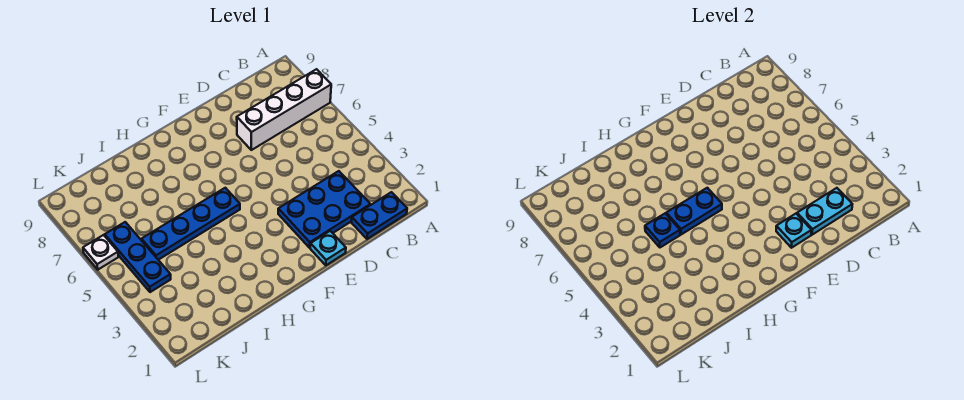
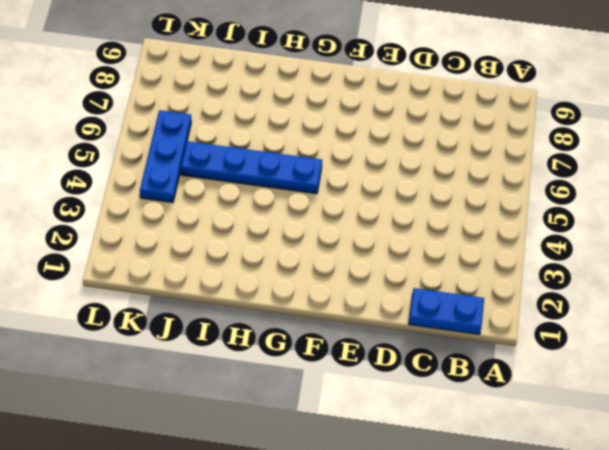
none -> white 1x4 brick [237,69,331,150]
none -> blue 2x3 plate [278,171,370,248]

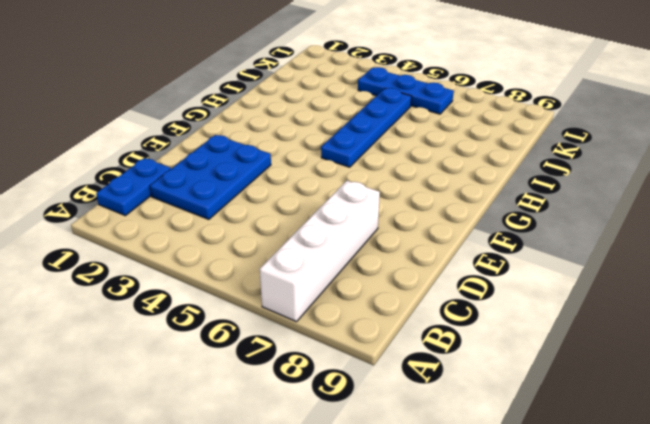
none -> cyan 1x1 plate [310,231,346,265]
none -> white 1x1 plate [83,235,118,270]

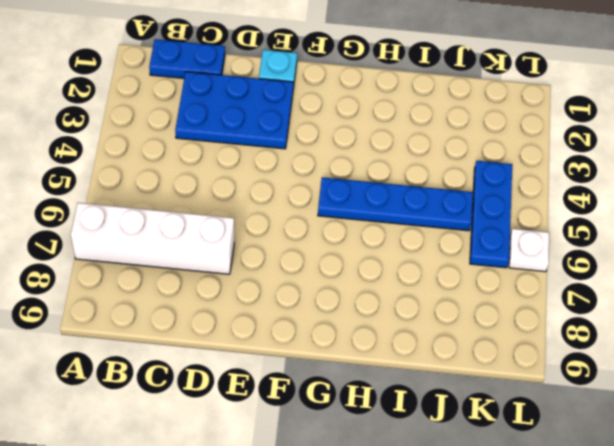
none -> cyan 1x2 plate [797,188,852,235]
none -> cyan 1x1 plate [776,214,812,248]

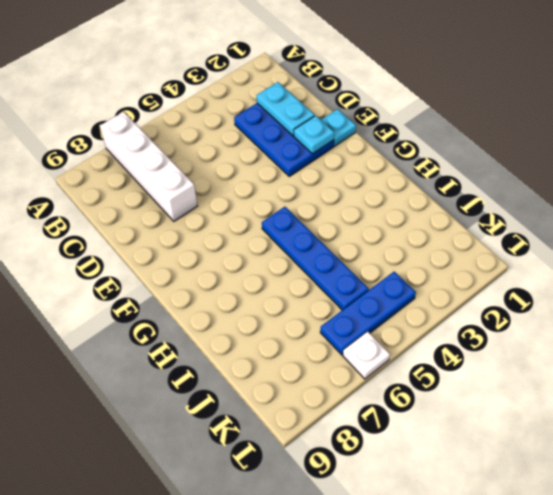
none -> blue 1x2 plate [351,192,407,239]
none -> blue 1x2 plate [666,188,722,235]

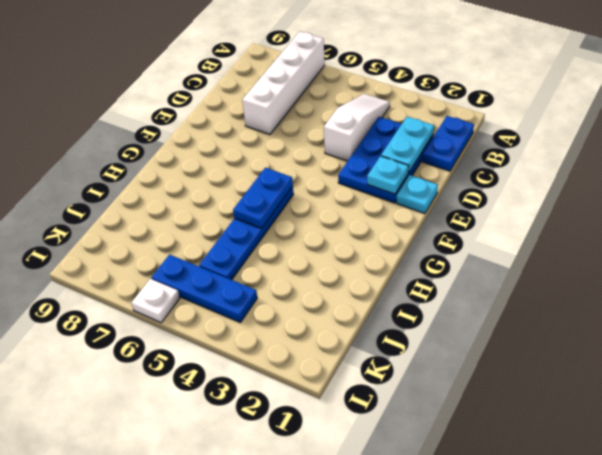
white 1x3 slope [324,94,390,161] -> none
none -> blue 1x1 plate [645,213,680,247]

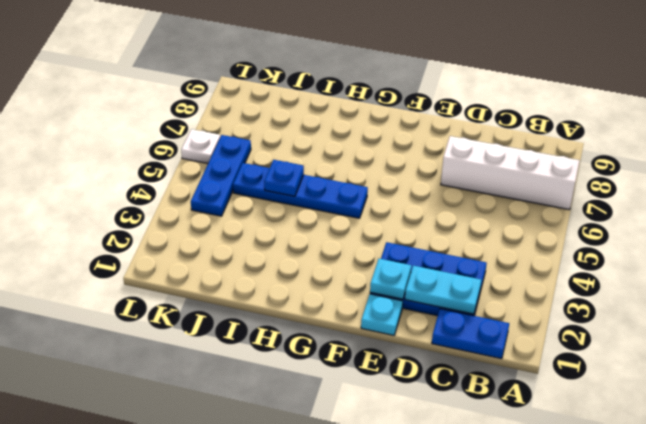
none -> blue 1x2 plate [666,188,722,235]

